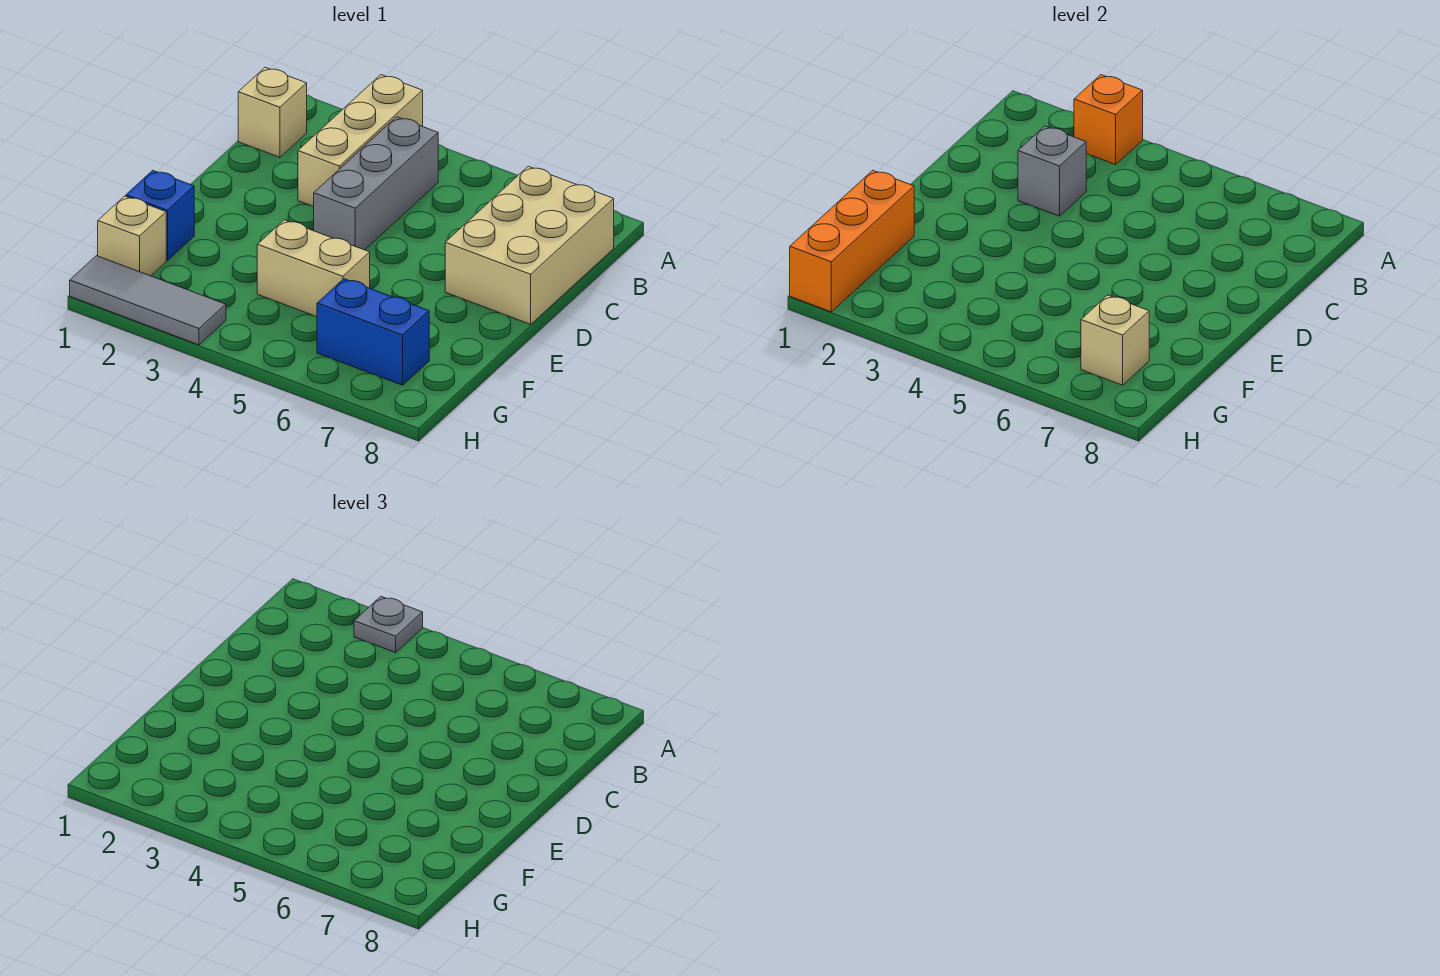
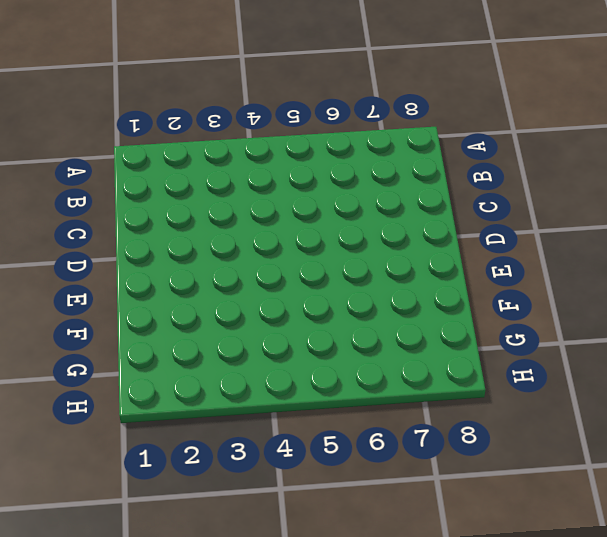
none -> tan 1x3 brick [298,75,423,206]
none -> tan 1x1 brick [238,67,307,157]
none -> grey 1x3 brick [314,117,438,250]

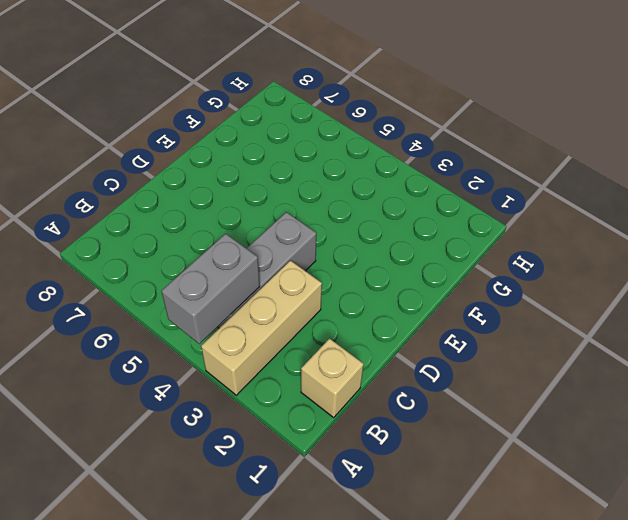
grey 1x2 brick [161,234,260,344] -> none
none -> tan 2x3 brick [445,166,614,324]
none -> blue 1x1 brick [126,170,194,260]
none -> tan 1x2 brick [257,220,370,316]

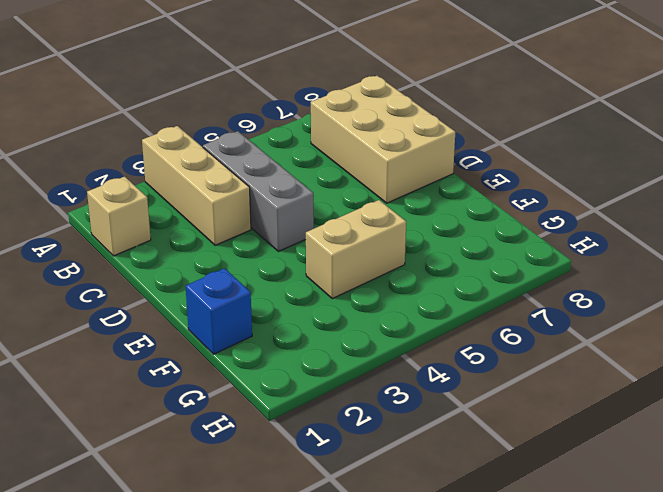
none -> tan 1x1 brick [98,196,166,276]
none -> blue 1x2 brick [317,279,429,385]
none -> grey 1x3 tile [70,256,226,345]

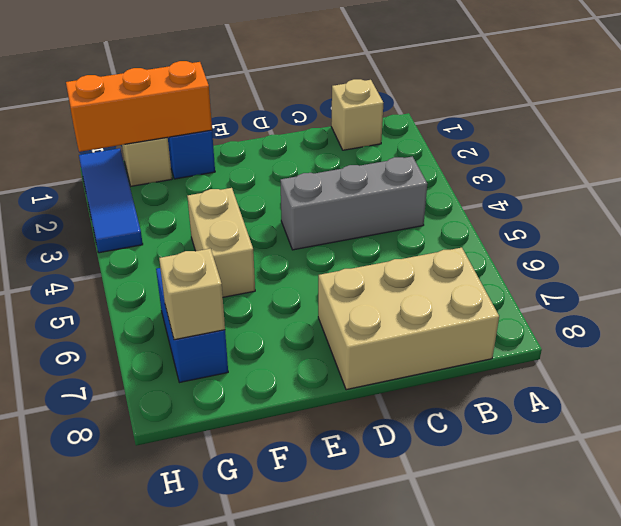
blue 1x3 tile [79,148,143,253] -> grey 1x3 tile [70,256,226,345]
none -> tan 1x3 brick [298,75,423,206]
none -> orange 1x1 brick [1074,75,1143,165]
none -> grey 1x1 brick [1018,126,1086,216]

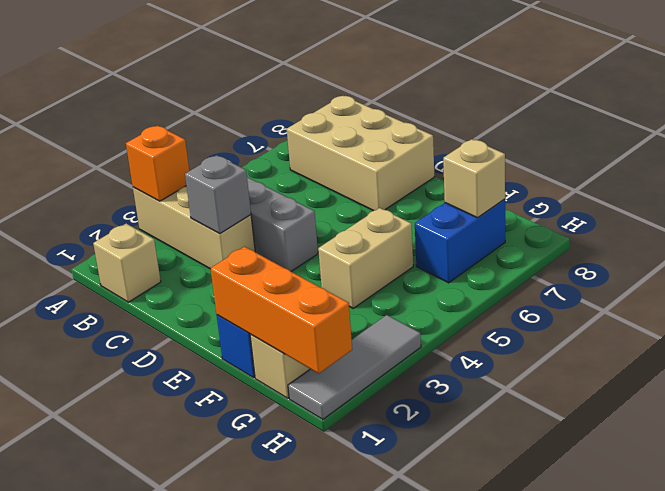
none -> grey 1x1 plate [354,596,423,653]

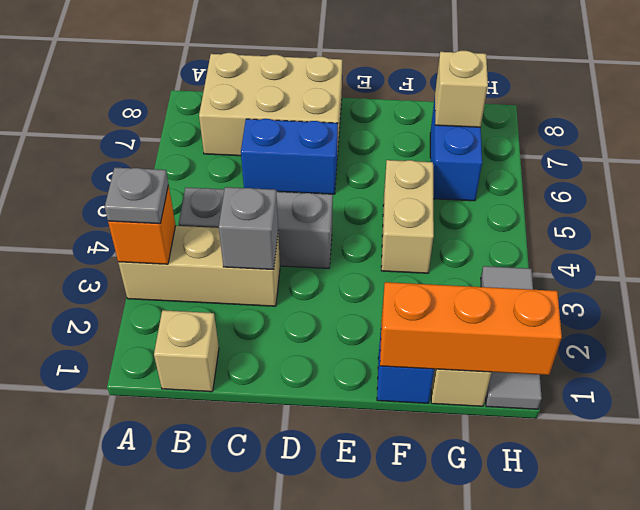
blue 1x2 brick [241,119,338,194] -> none

